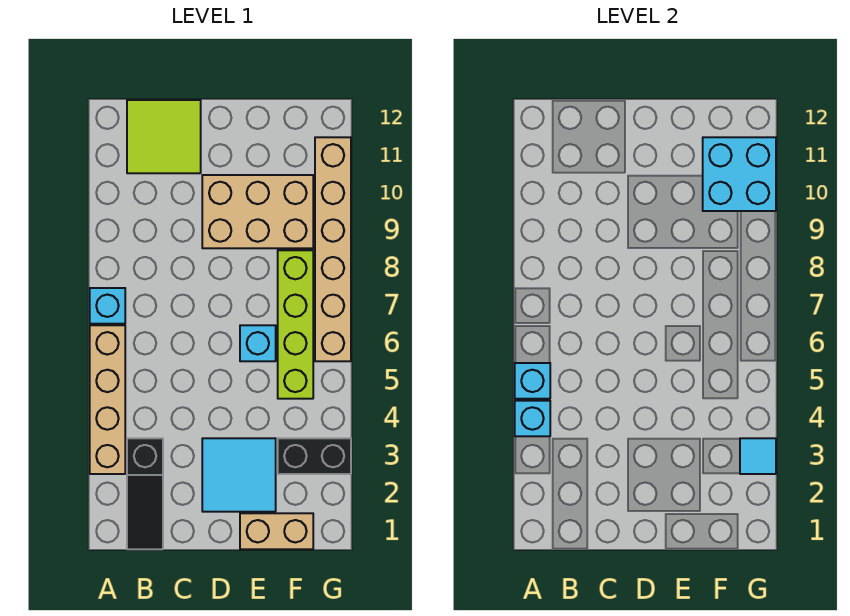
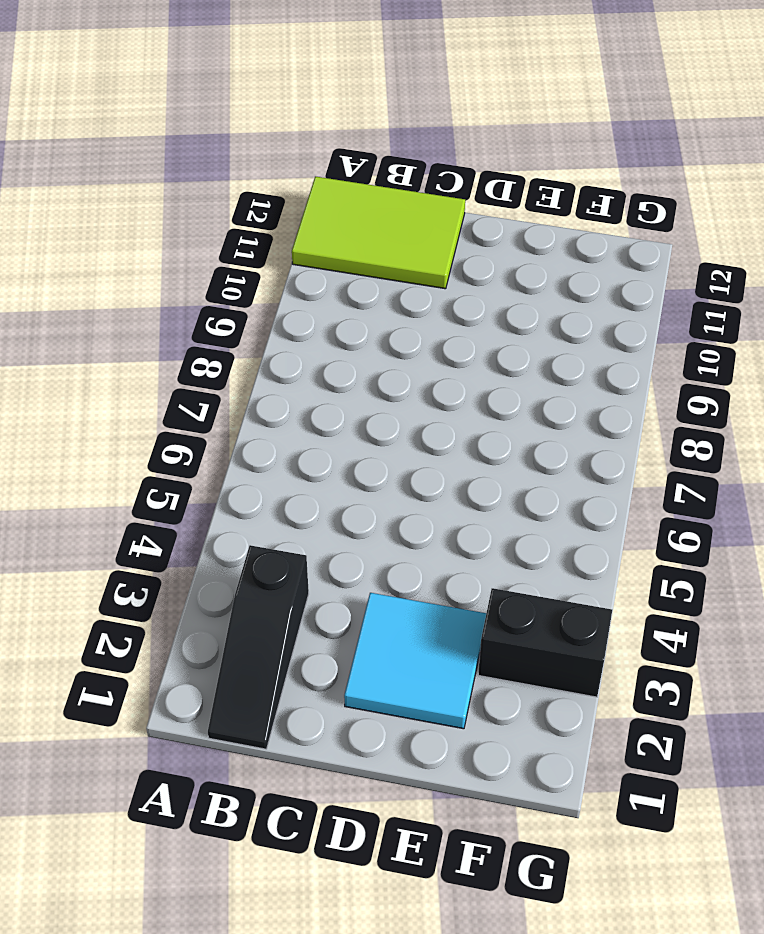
lime 2x3 tile [292,176,465,289] -> lime 2x2 tile [127,100,201,173]
none -> tan 1x4 brick [90,325,125,474]
none -> cyan 1x1 brick [90,288,125,324]
none -> tan 2x3 brick [202,175,313,248]

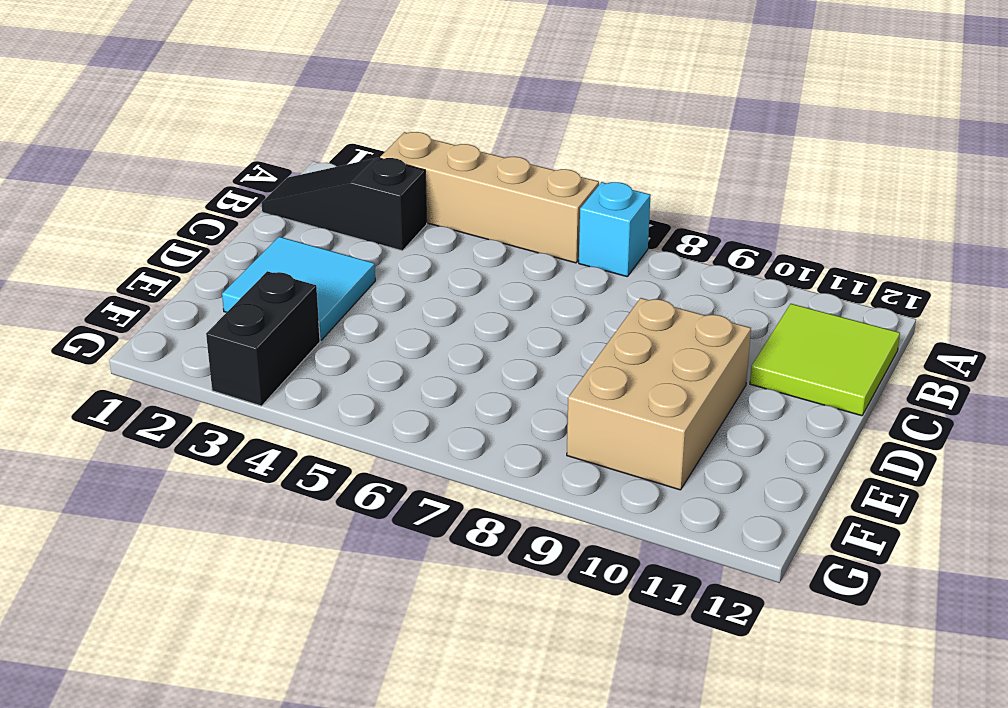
none -> tan 1x2 brick [240,513,313,549]
none -> cyan 1x1 brick [240,325,276,361]
none -> lime 1x4 brick [278,250,313,399]

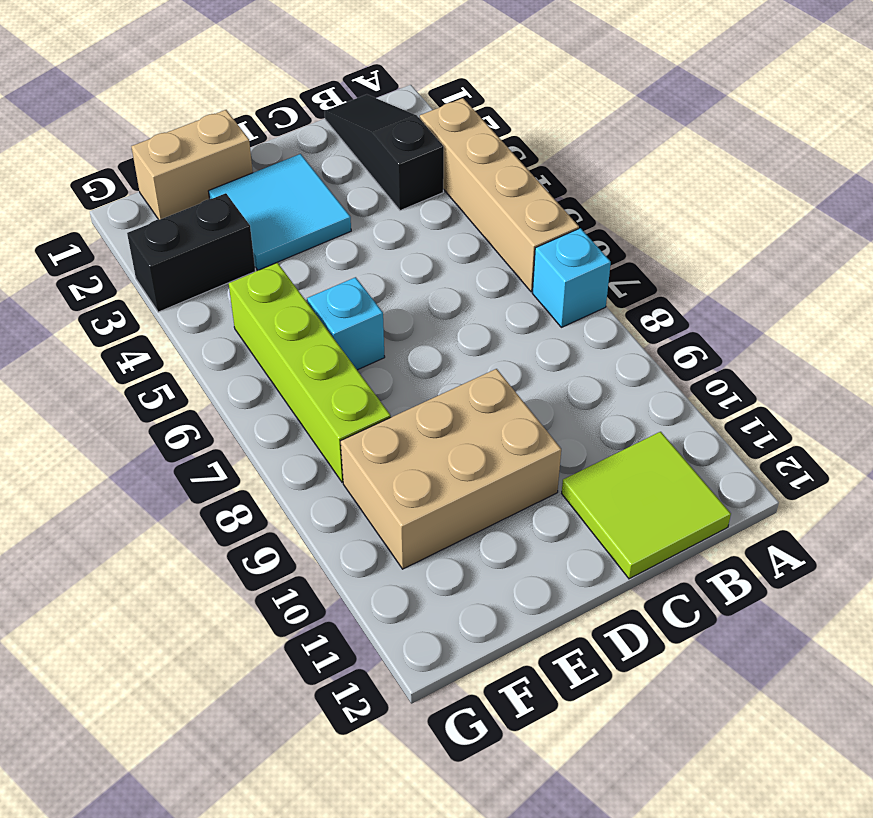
none -> tan 1x6 brick [315,137,351,361]
none -> cyan 1x1 brick [515,401,550,436]
none -> cyan 1x1 brick [515,363,550,399]

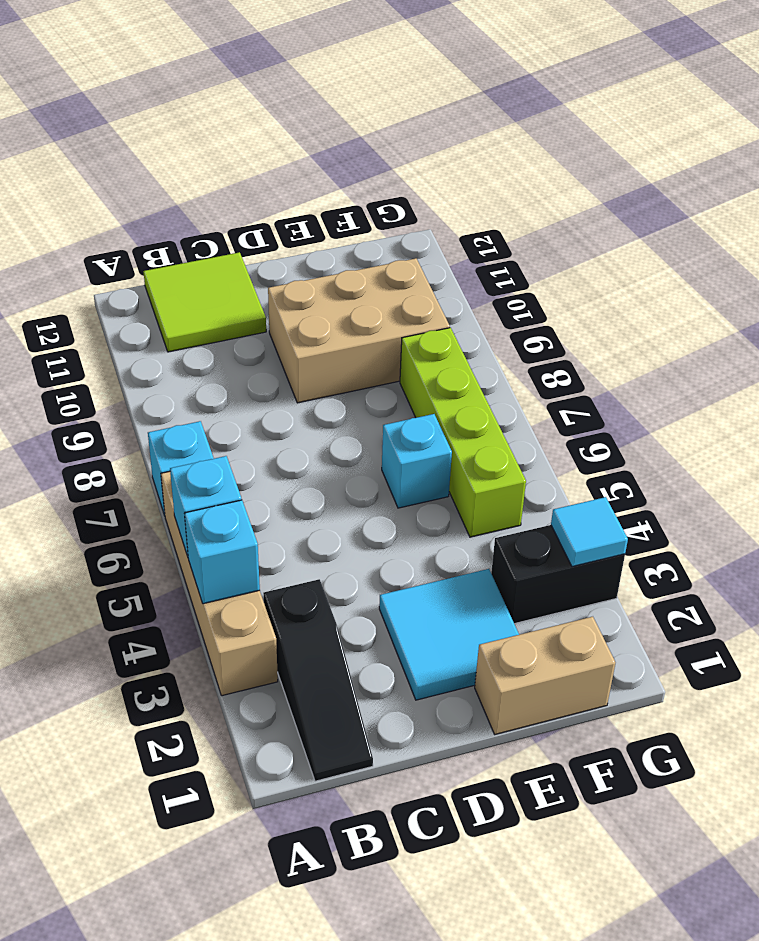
none -> tan 1x6 brick [315,137,351,361]
none -> cyan 2x2 brick [703,137,776,211]

